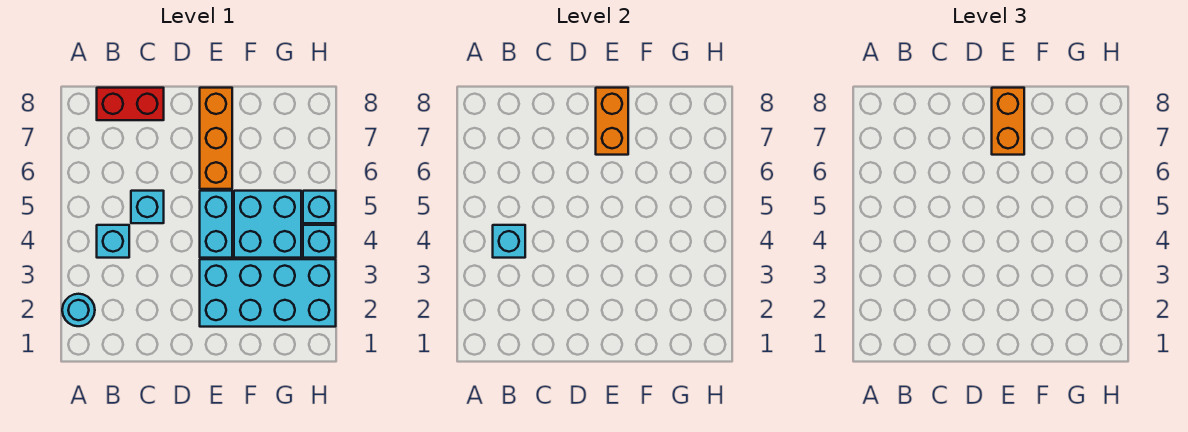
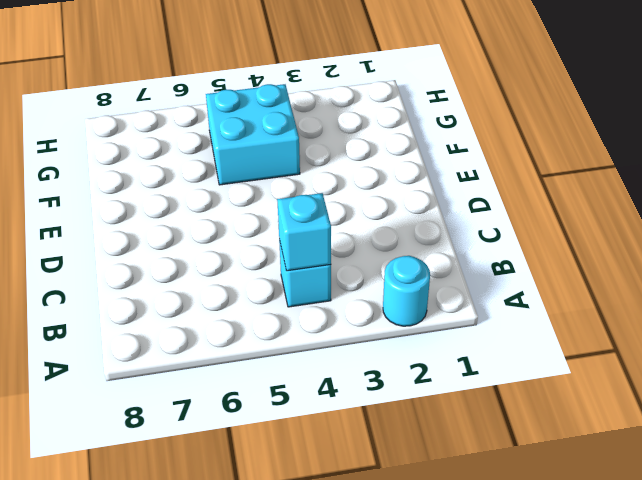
none -> red 1x2 brick [97,88,164,120]
none -> cyan 1x1 brick [131,191,164,223]
none -> cyan 2x4 brick [200,259,336,327]

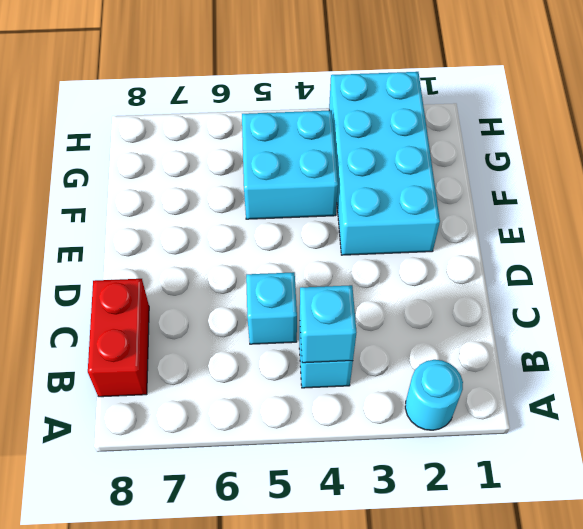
none -> cyan 1x2 brick [200,191,232,258]
none -> orange 1x3 brick [200,88,232,189]
none -> cyan 1x1 brick [303,225,336,258]

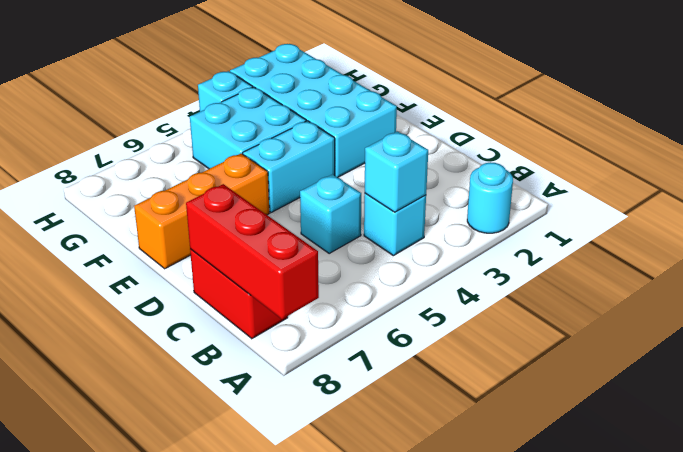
red 1x3 brick [186,184,319,319] -> none
none -> cyan 1x1 brick [303,191,336,223]
none -> orange 1x2 brick [596,88,628,155]
none -> orange 1x2 brick [992,88,1024,155]

